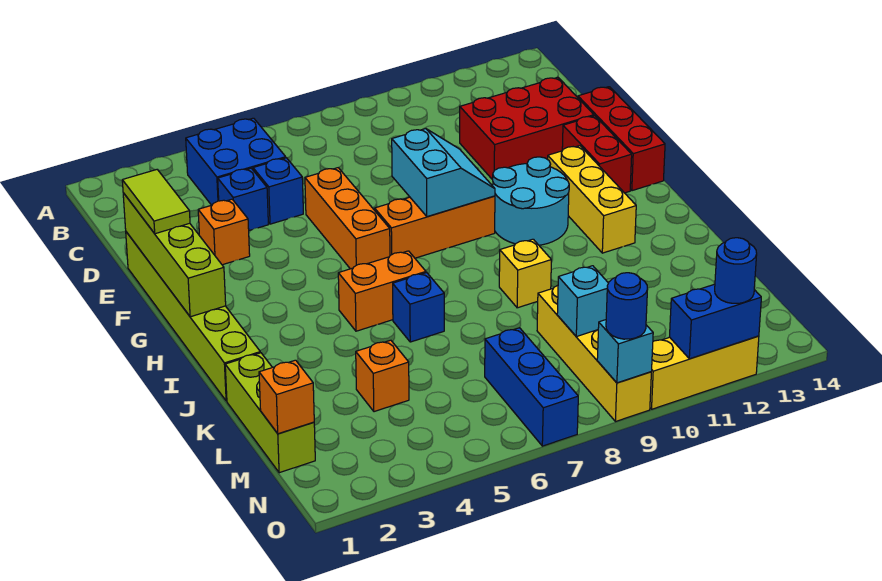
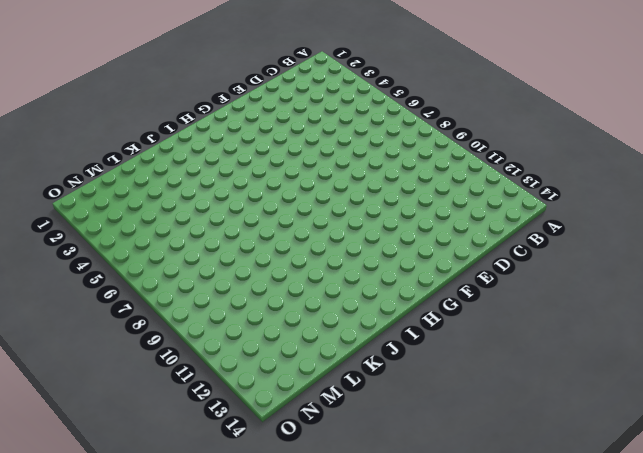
none -> blue 2x2 brick [186,118,286,205]
none -> blue 1x1 brick [218,168,268,231]
none -> blue 1x1 brick [253,158,303,224]

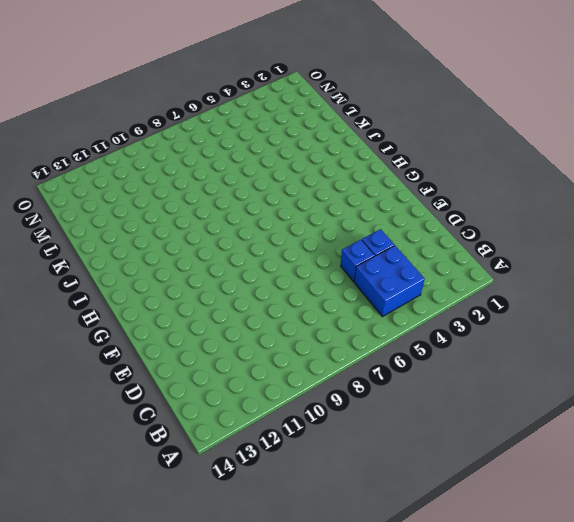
none -> red 2x3 brick [460,77,594,180]
none -> lime 1x6 brick [126,232,260,401]
none -> orange 1x1 brick [198,199,250,265]

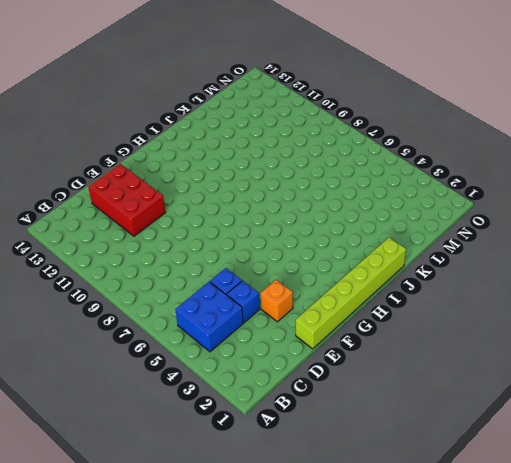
none -> orange 1x3 brick [305,168,390,269]
none -> red 1x3 brick [578,87,665,191]
none -> red 1x2 brick [562,116,632,193]

